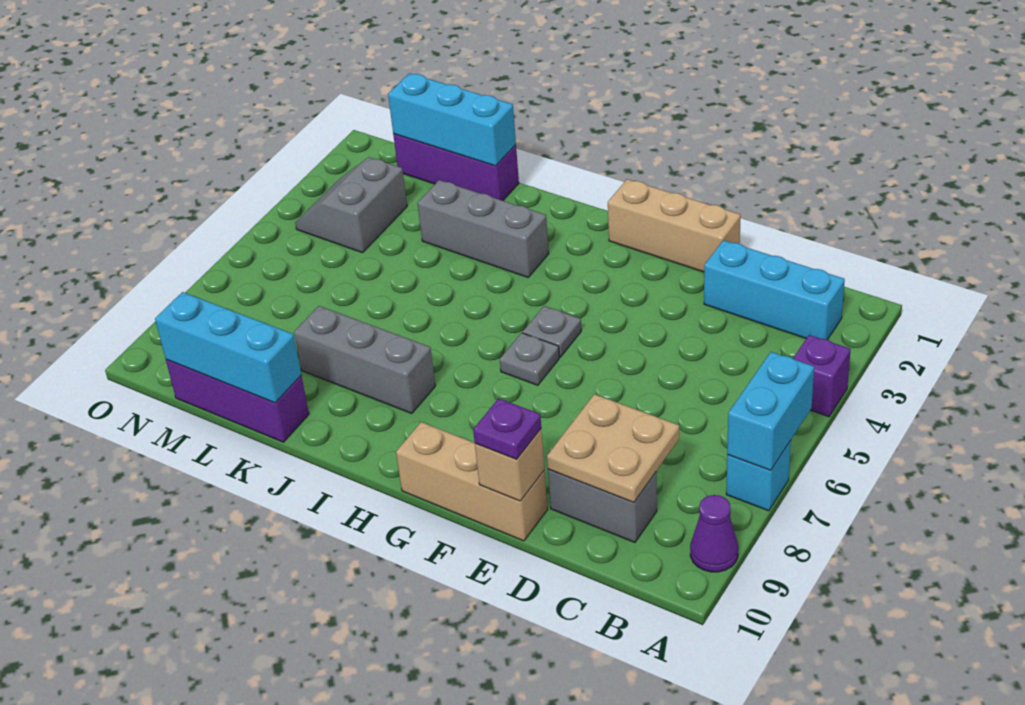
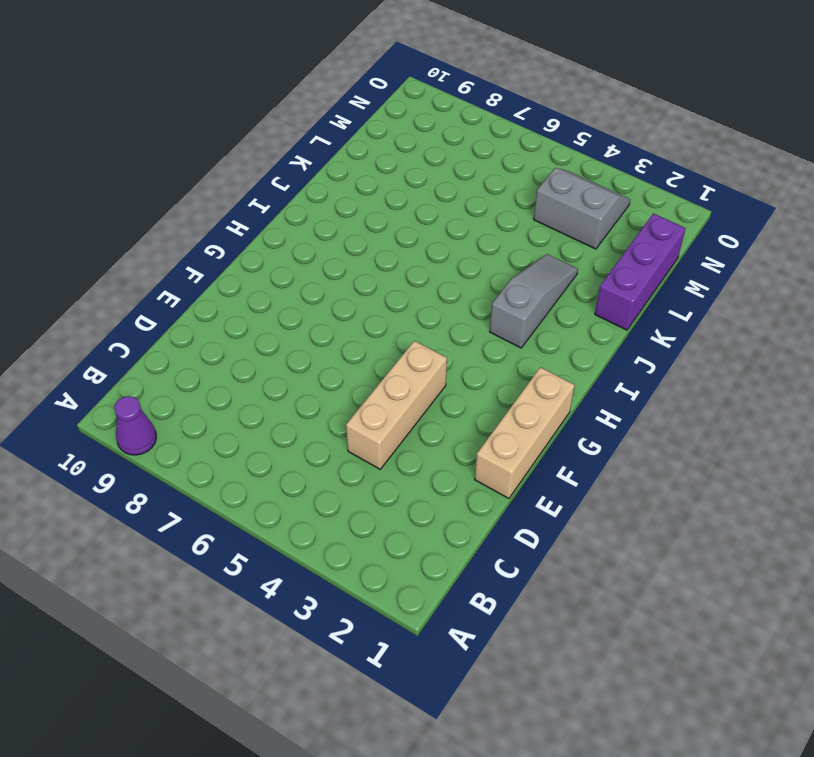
tan 1x3 brick [346,341,447,469] -> tan 1x3 brick moved to [396,422,547,541]
grey 1x3 slope [490,254,578,348] -> grey 1x3 brick [417,180,549,277]
none -> purple 1x1 brick [793,335,851,417]
none -> cyan 1x1 brick [726,441,791,511]
none -> cyan 1x3 brick [704,240,845,340]

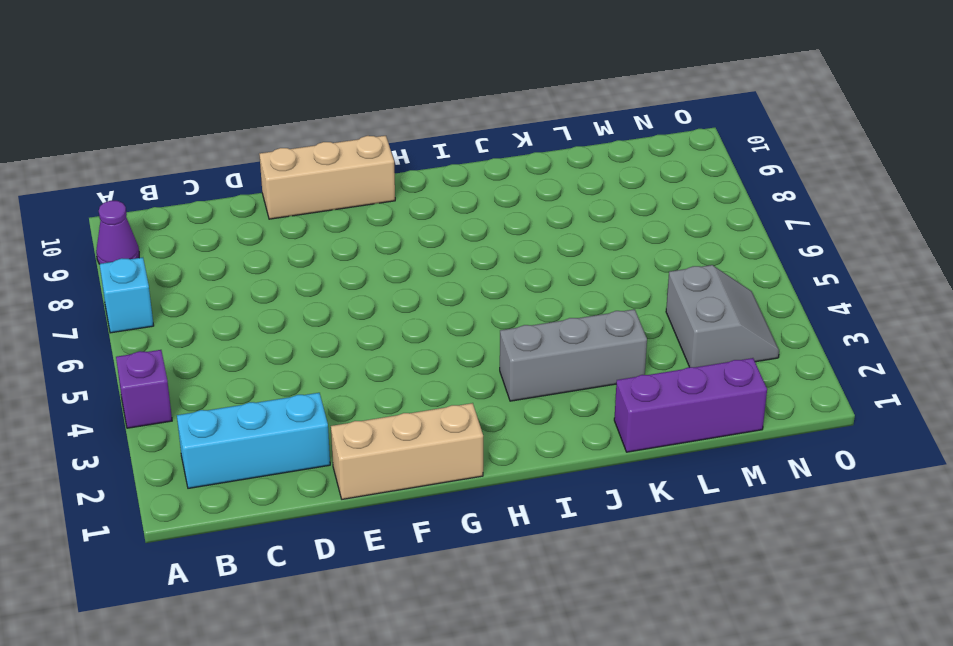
none -> grey 1x2 brick [548,469,657,542]
none -> grey 1x1 plate [523,306,581,357]
none -> grey 1x1 plate [500,333,559,385]

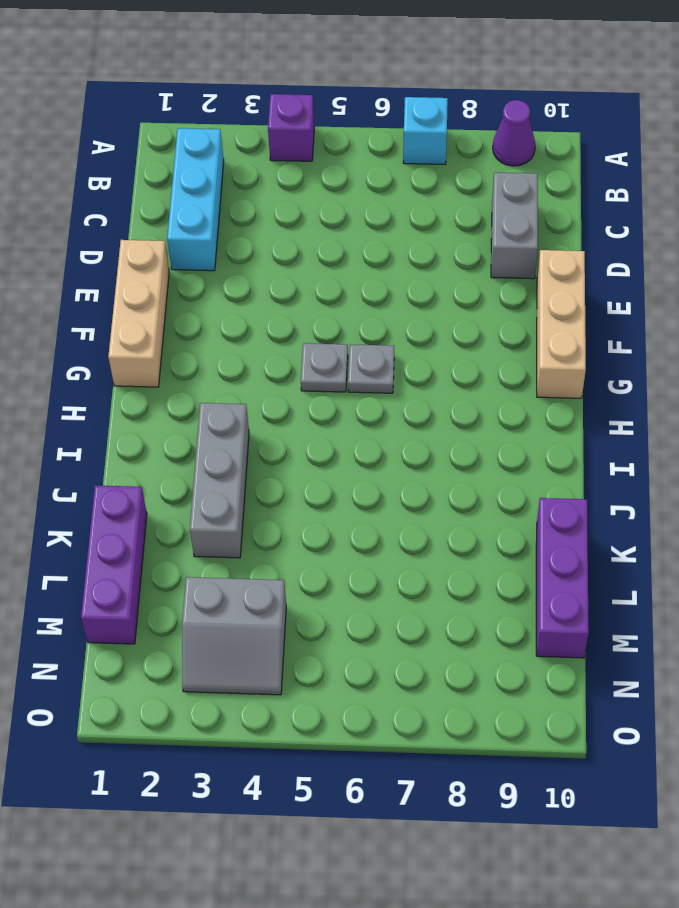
none -> grey 1x3 brick [294,306,435,414]
none -> cyan 1x2 brick [727,352,814,470]
none -> tan 2x2 plate [547,394,679,503]

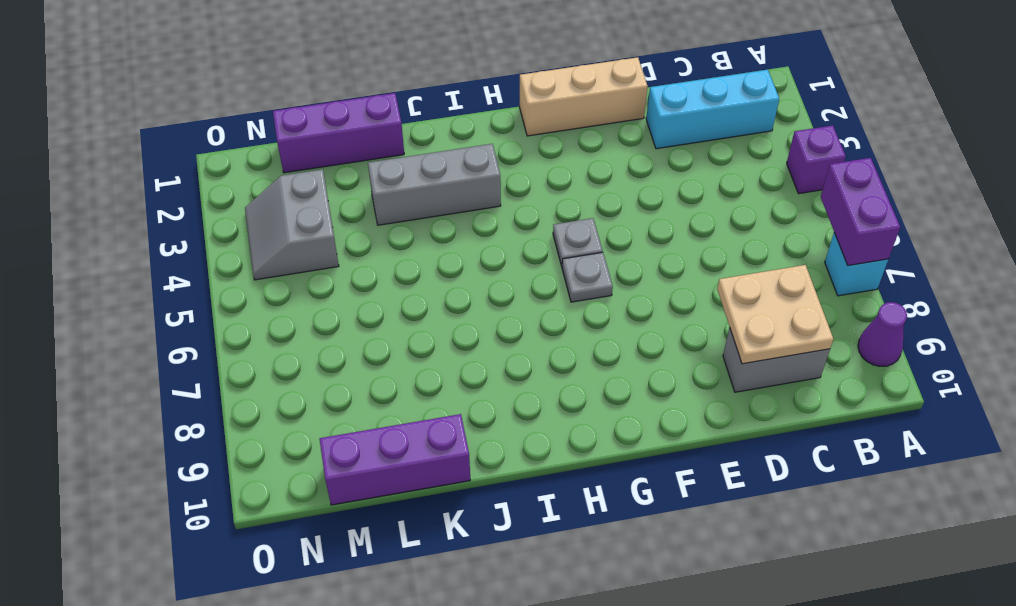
purple 1x2 brick [821,158,900,266] -> cyan 1x2 brick [727,352,814,470]
none -> tan 1x3 brick [396,422,547,541]
none -> grey 1x3 brick [294,306,435,414]
none -> tan 1x1 brick [475,429,544,501]

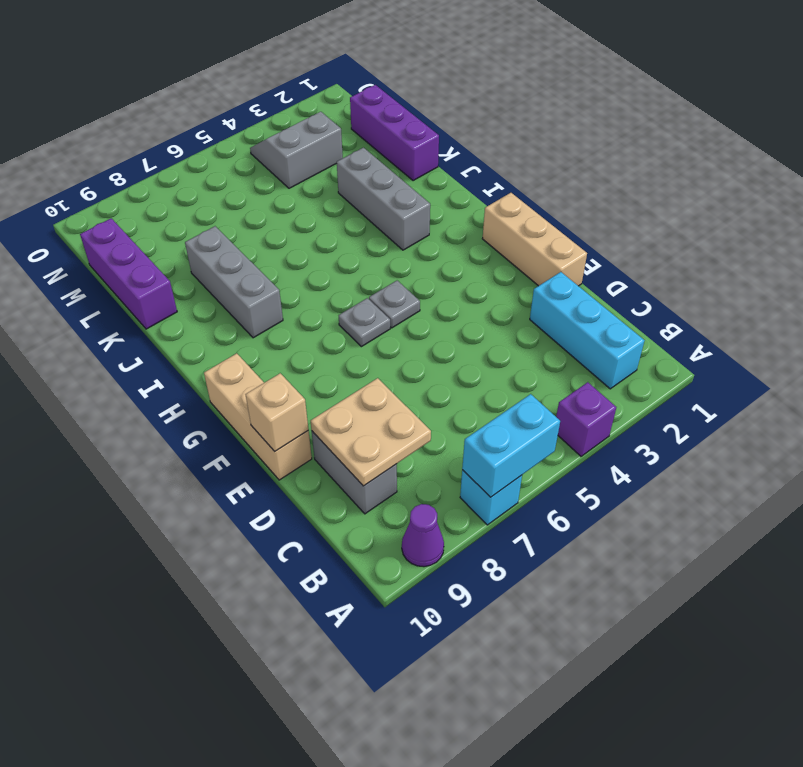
none -> cyan 1x3 brick [388,73,516,166]
none -> cyan 1x3 brick [155,292,301,403]
none -> purple 1x1 plate [473,398,541,459]

